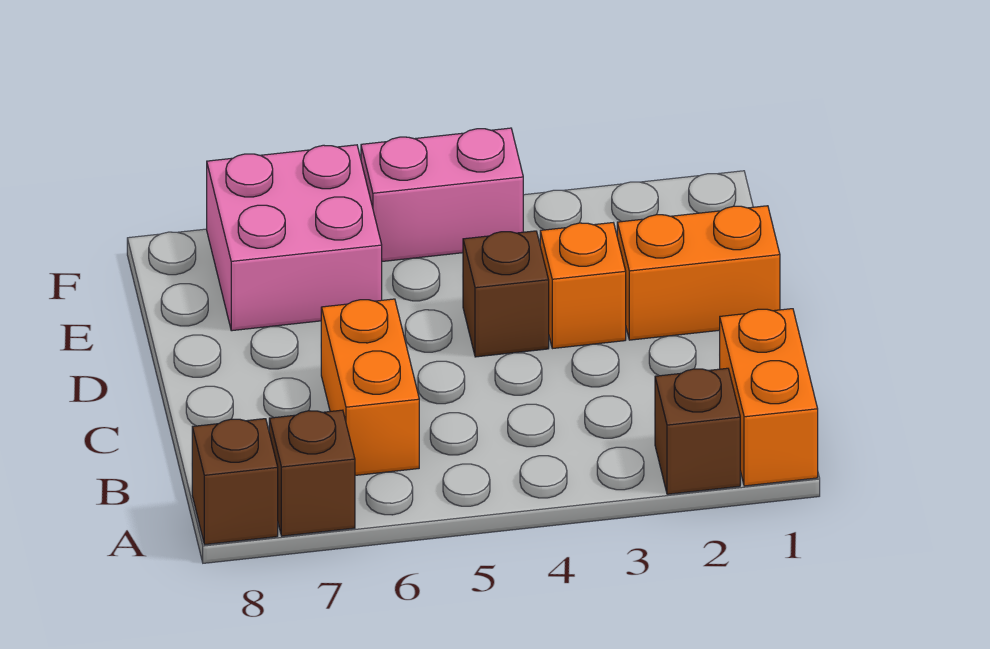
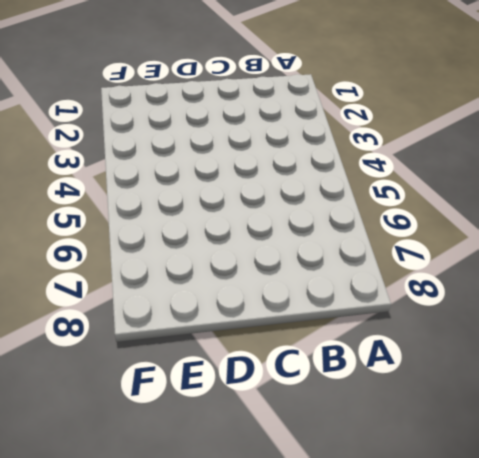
none -> orange 1x2 brick [720,309,818,486]
none -> brown 1x1 brick [655,368,740,494]

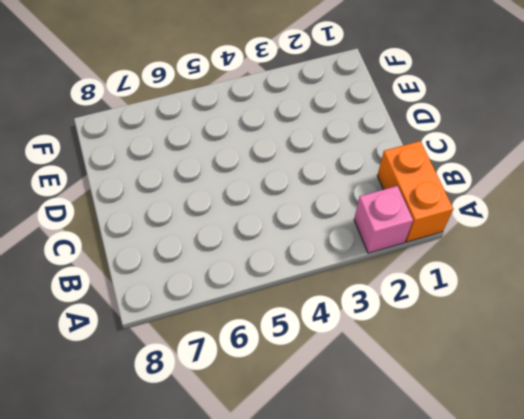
pink 1x1 brick [354,186,413,253] -> brown 1x1 brick [655,368,740,494]
none -> brown 1x1 brick [269,410,355,536]
none -> brown 1x1 brick [192,419,278,544]

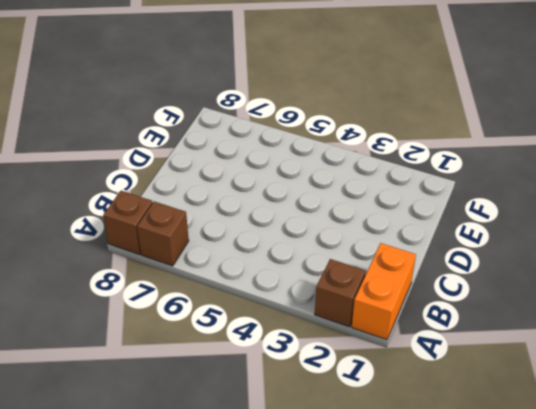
none -> orange 1x2 brick [321,299,419,475]
none -> orange 1x2 brick [617,206,780,340]

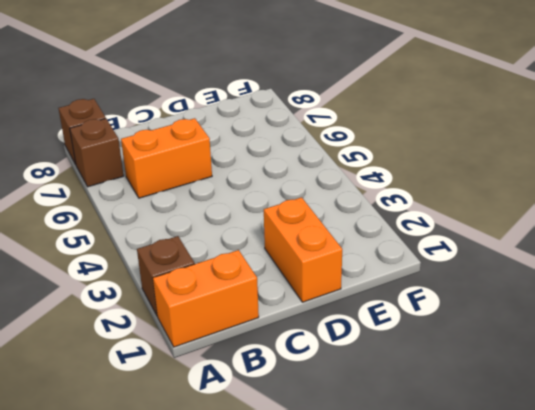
none -> orange 1x1 brick [540,223,626,349]
none -> brown 1x1 brick [463,231,549,357]

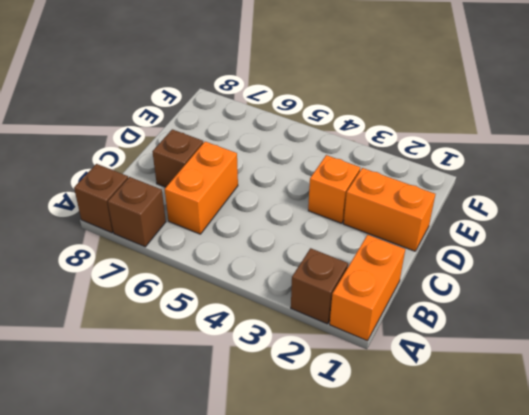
brown 1x1 brick [152,129,203,187] -> brown 1x1 brick moved to [463,231,549,357]
none -> pink 2x2 brick [207,145,382,331]
none -> pink 1x2 brick [361,128,523,261]

